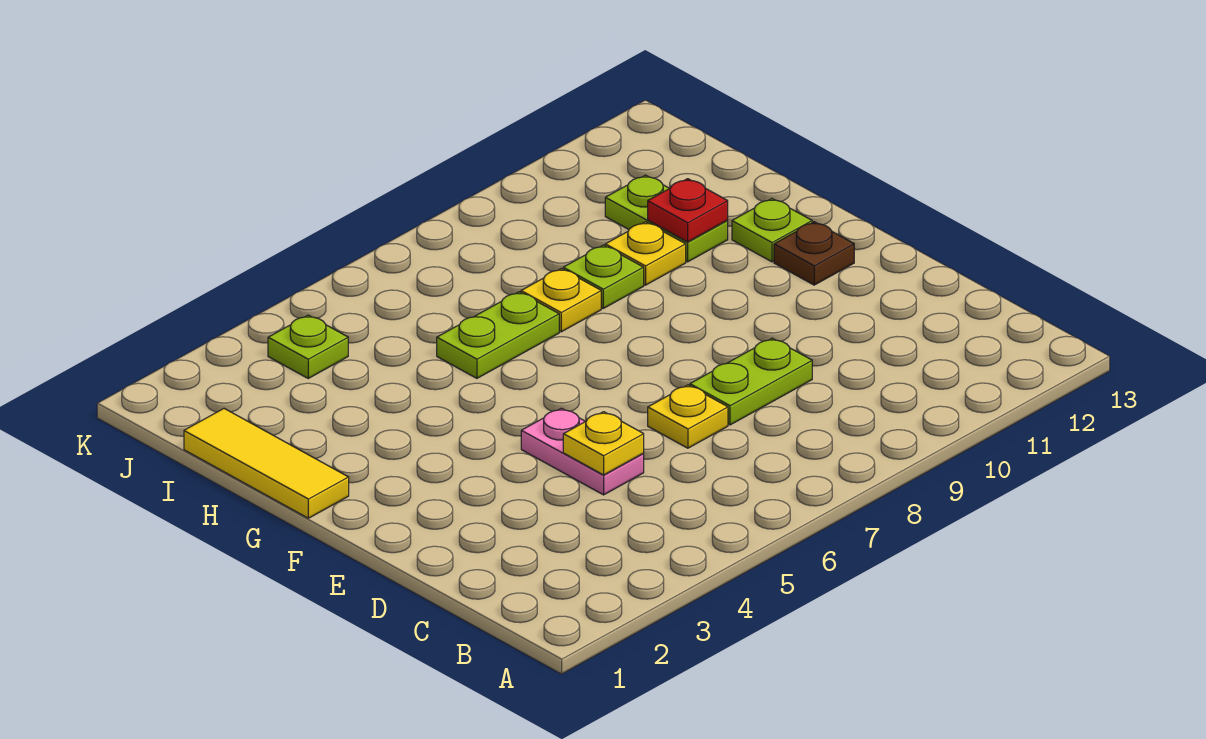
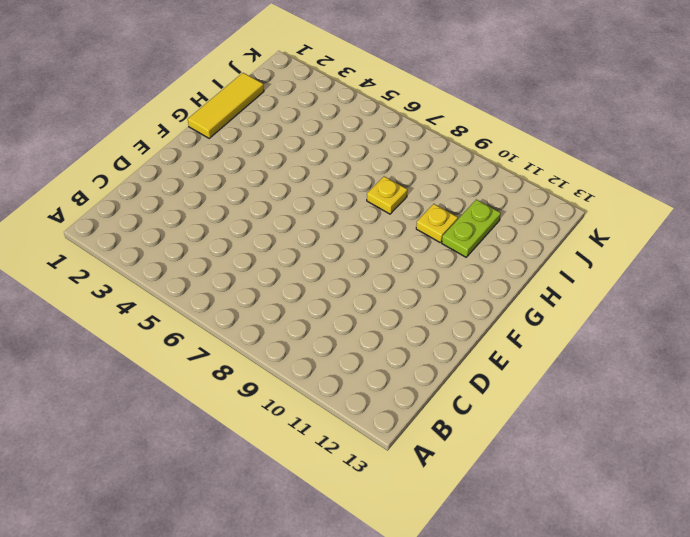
none -> pink 1x2 plate [521,408,644,495]
none -> yellow 1x1 plate [648,385,728,448]
none -> lime 1x2 plate [690,338,812,425]

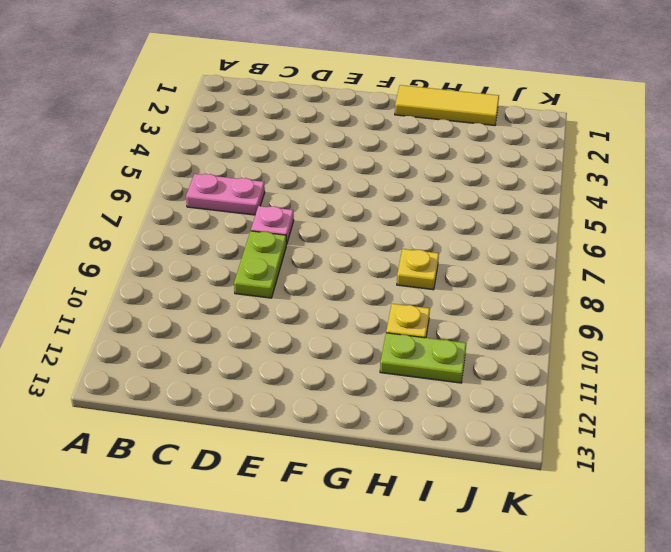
pink 1x2 plate [186,174,265,215] -> pink 1x2 plate moved to [521,408,644,495]
pink 1x1 plate [251,206,294,245] -> yellow 1x1 plate [648,385,728,448]
none -> brown 1x1 plate [774,222,854,285]
none -> lime 1x1 plate [732,199,812,262]
none -> lime 1x2 plate [437,292,559,378]

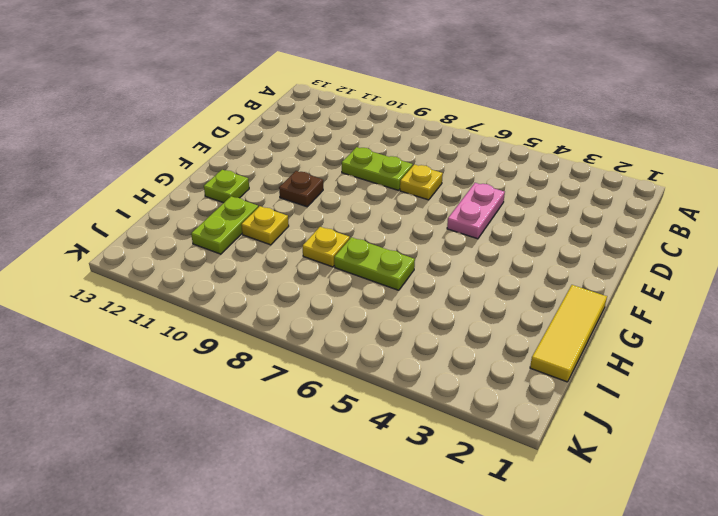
brown 1x1 plate [279,171,323,207] -> brown 1x1 plate moved to [774,222,854,285]
none -> lime 1x1 plate [563,245,644,308]
none -> lime 1x1 plate [268,315,348,378]
none -> yellow 1x1 plate [563,412,644,475]

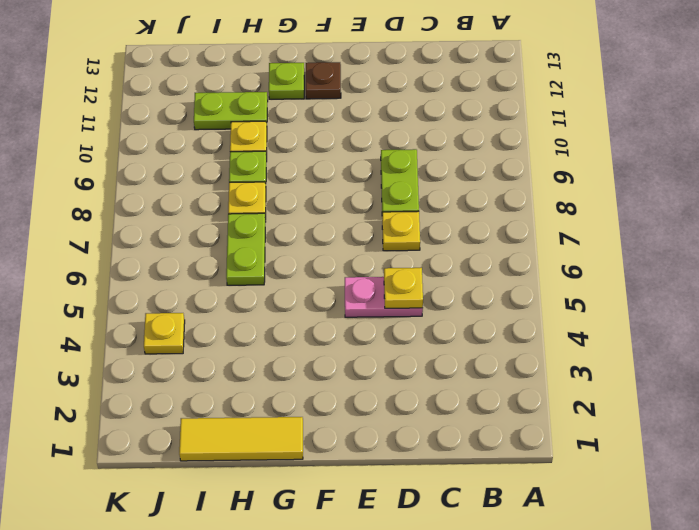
yellow 1x1 plate [144,313,185,354] -> lime 1x1 plate [268,315,348,378]
none -> red 1x1 plate [648,179,728,242]

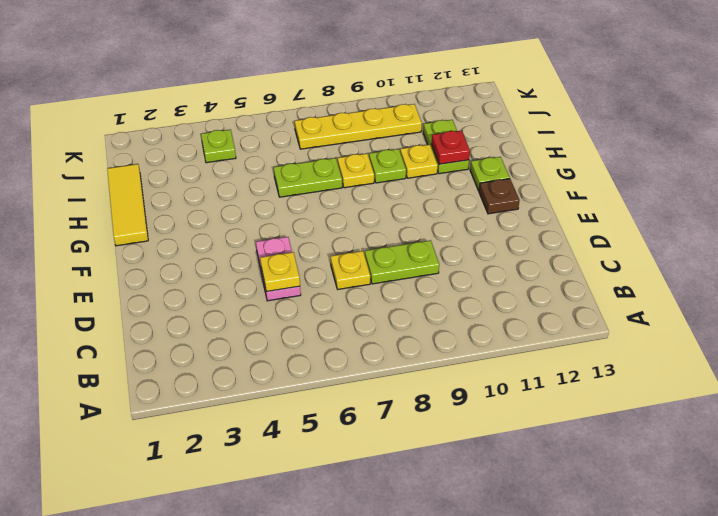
yellow 1x4 plate [295,104,422,149] -> none

